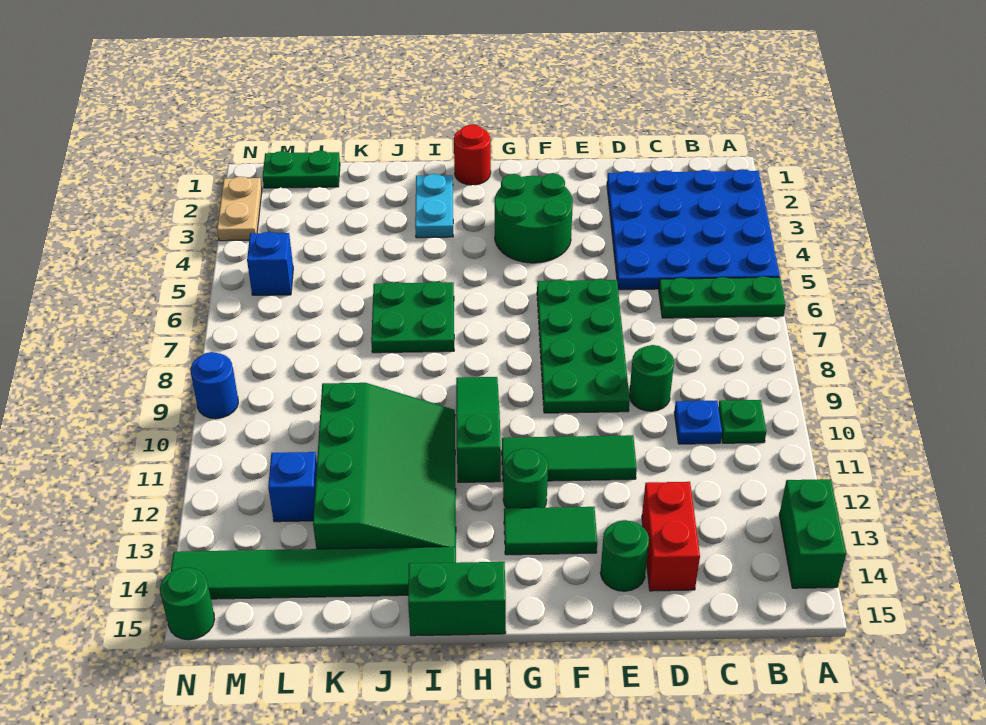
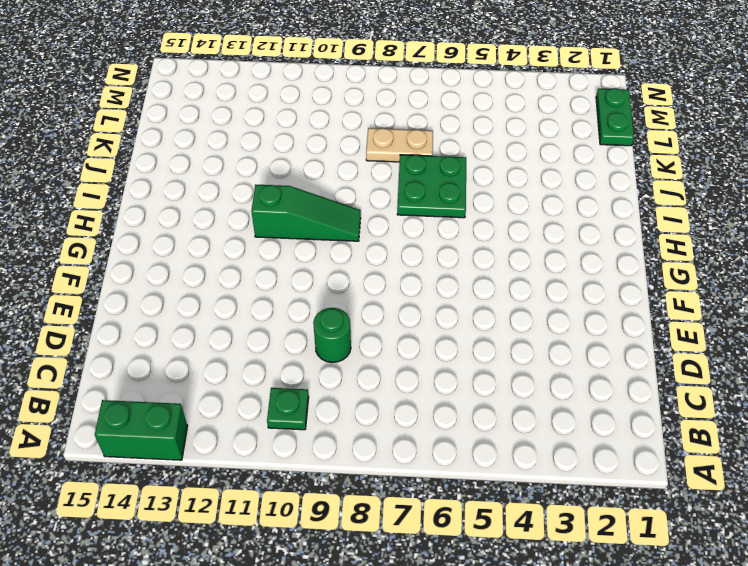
tan 1x2 plate [366,128,433,162] -> tan 1x2 plate moved to [217,177,262,241]
none -> blue 4x4 plate [607,169,780,290]
none -> green 1x3 plate [659,276,785,318]
none -> blue 1x1 plate [674,401,722,444]

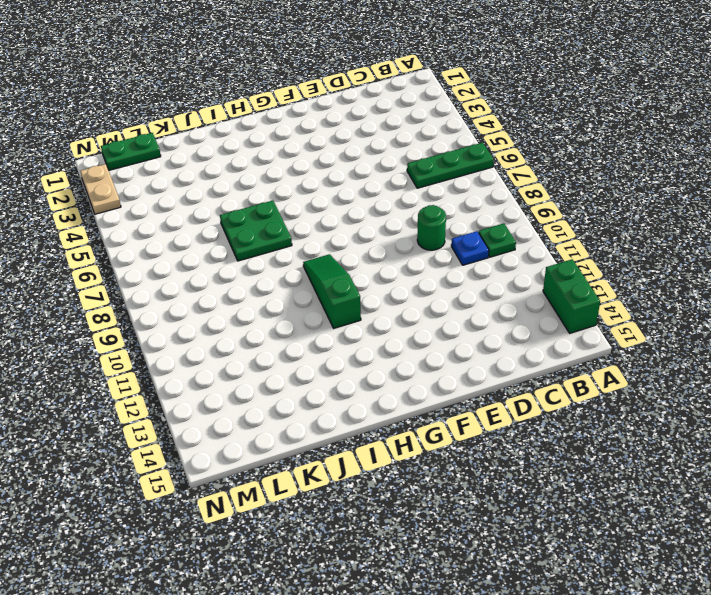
none -> blue 4x4 plate [607,169,780,290]
none -> red 1x2 brick [642,482,700,591]
none -> green 2x4 plate [537,279,630,413]

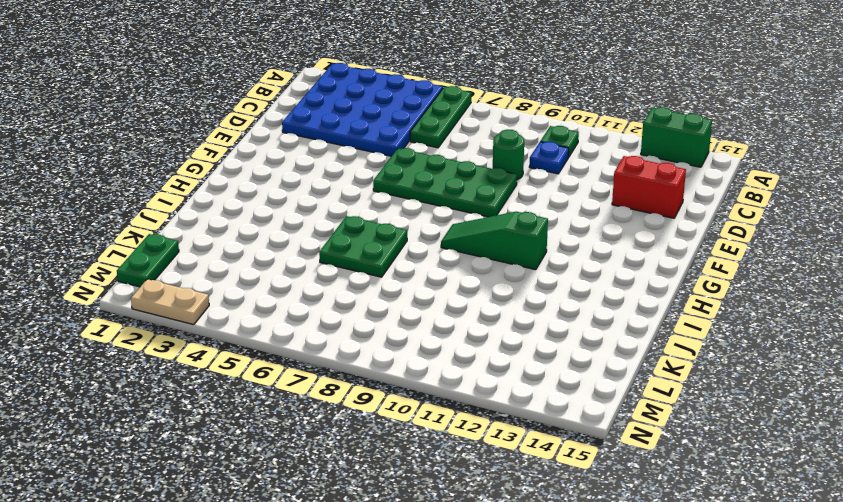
none -> green 1x3 tile [502,435,637,481]
none -> green 1x1 round brick [600,521,649,591]
none -> green 2x2 round brick [495,174,573,263]

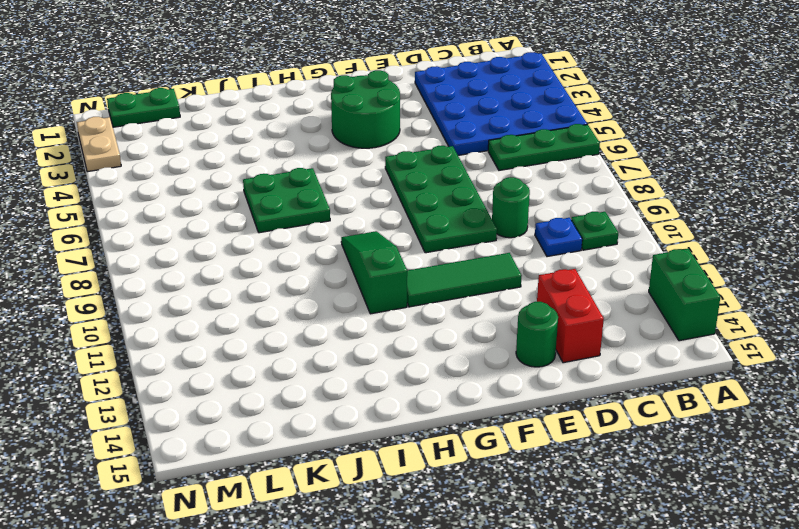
none -> green 1x2 tile [504,507,597,555]
none -> green 1x1 round brick [503,448,548,508]
none -> red 1x1 round brick [454,124,491,185]

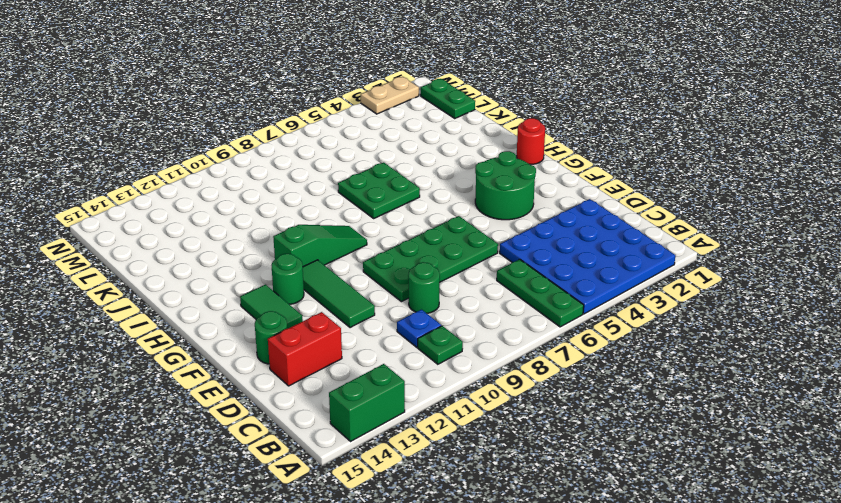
none -> green 1x2 brick [408,562,506,636]
none -> cyan 1x2 plate [415,174,453,238]
none -> green 3x4 slope [313,383,456,549]

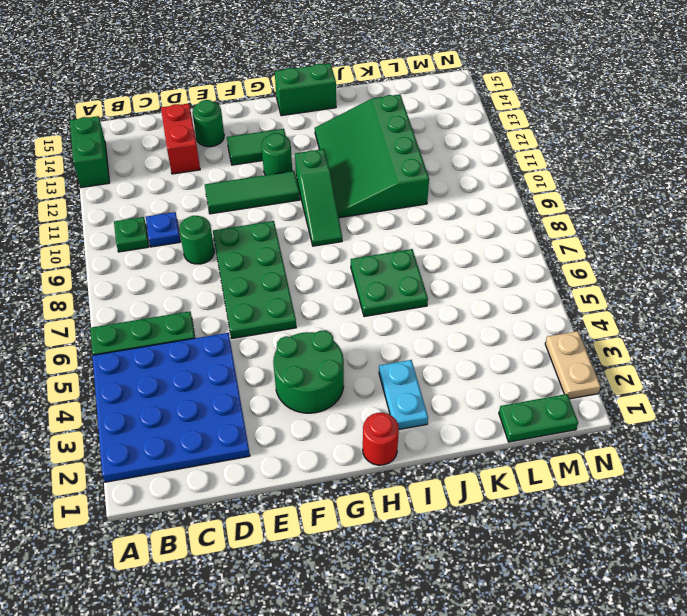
none -> green 1x6 tile [171,547,456,599]
none -> blue 1x1 brick [268,452,317,522]
none -> blue 1x1 brick [247,232,293,295]

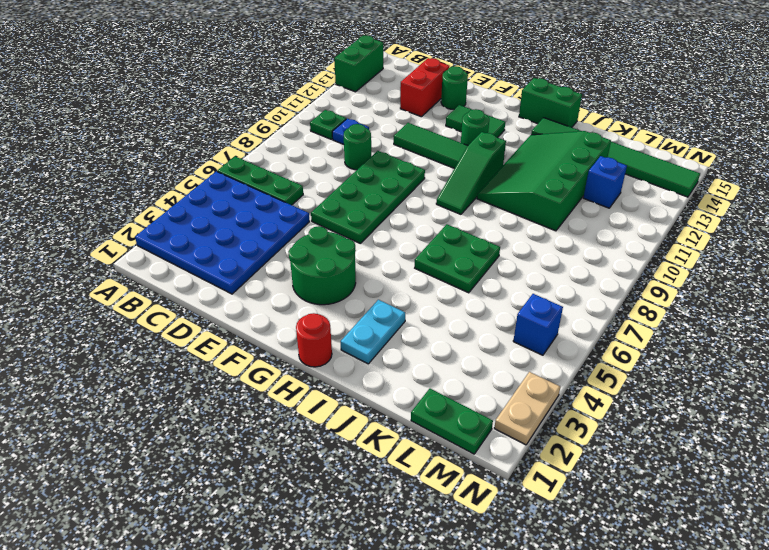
none -> blue 1x1 round brick [190,352,238,419]
none -> green 1x1 round brick [160,568,215,640]

